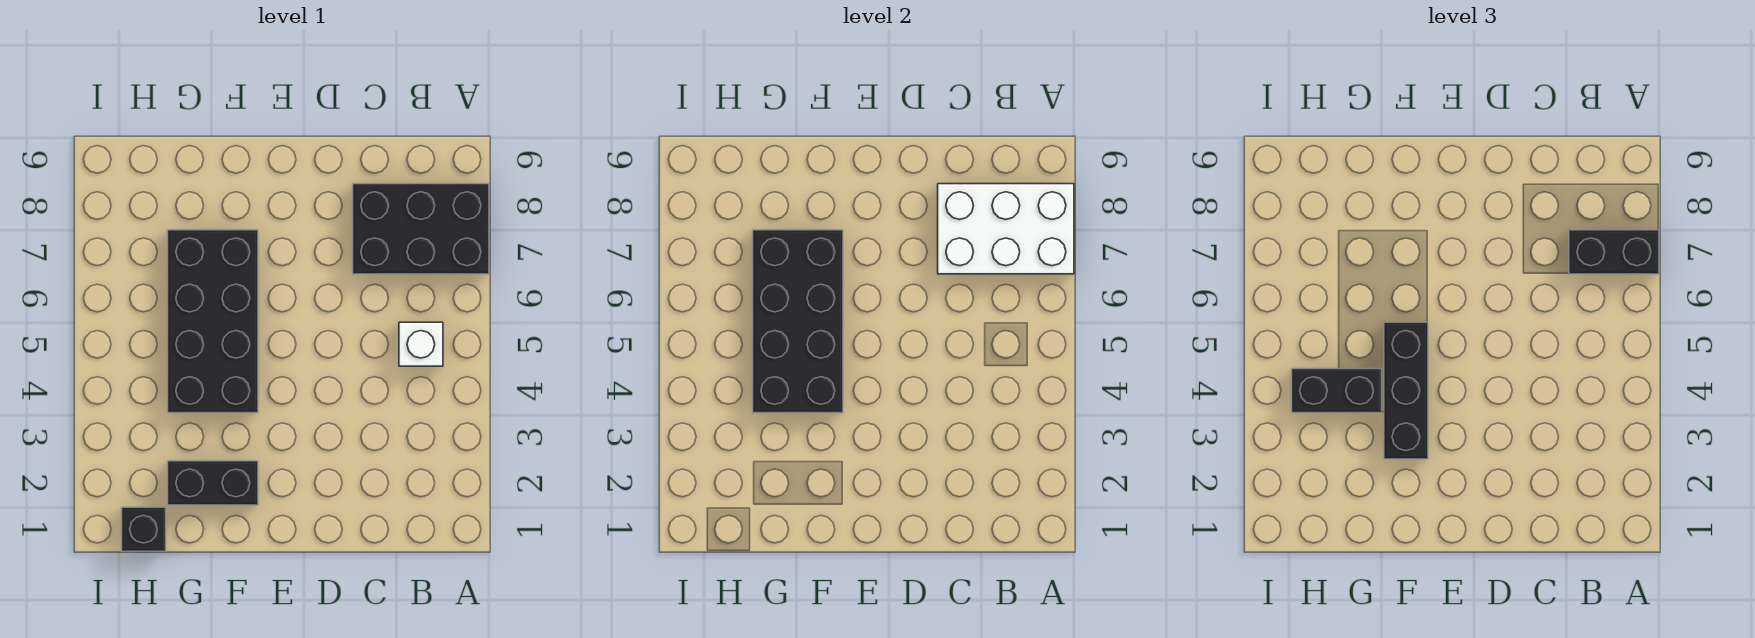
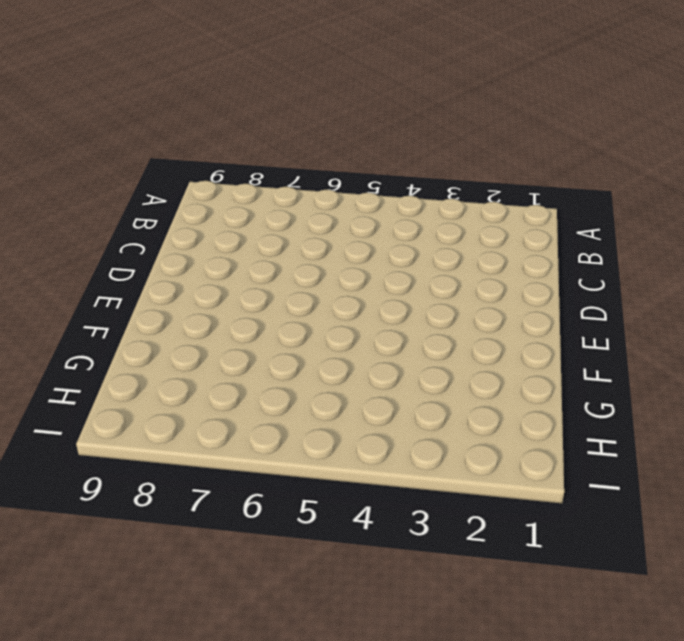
none -> black 2x3 brick [353,184,489,274]
none -> white 1x1 brick [399,322,443,366]

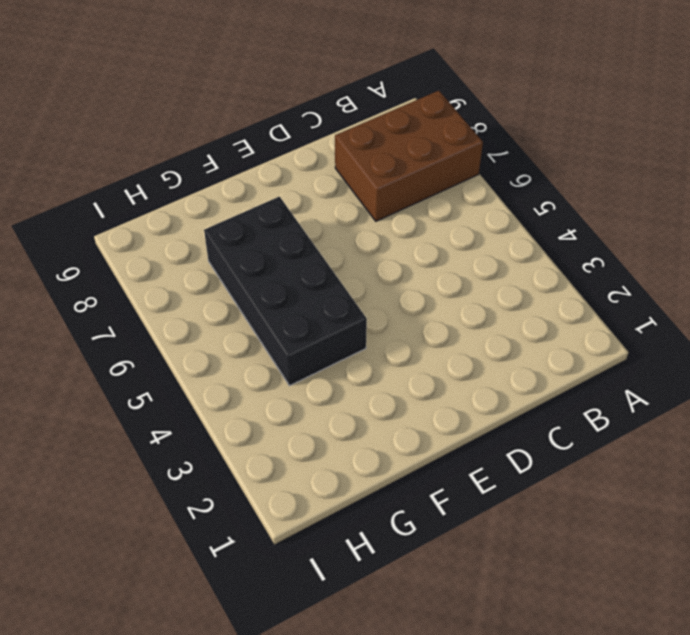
brown 2x3 brick [335,91,483,221] -> black 2x3 brick [353,184,489,274]
none -> white 1x1 brick [399,322,443,366]
none -> black 1x2 brick [168,461,258,505]

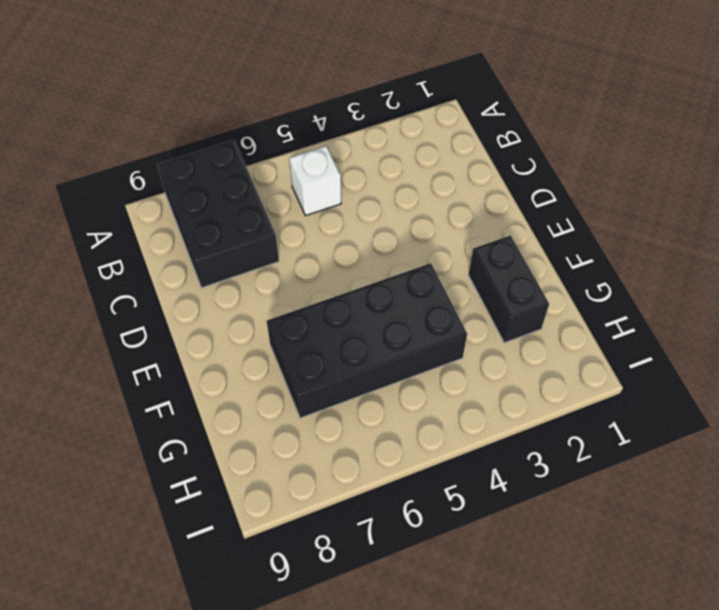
none -> black 1x1 brick [122,507,166,551]
none -> white 2x3 brick [938,184,1074,274]

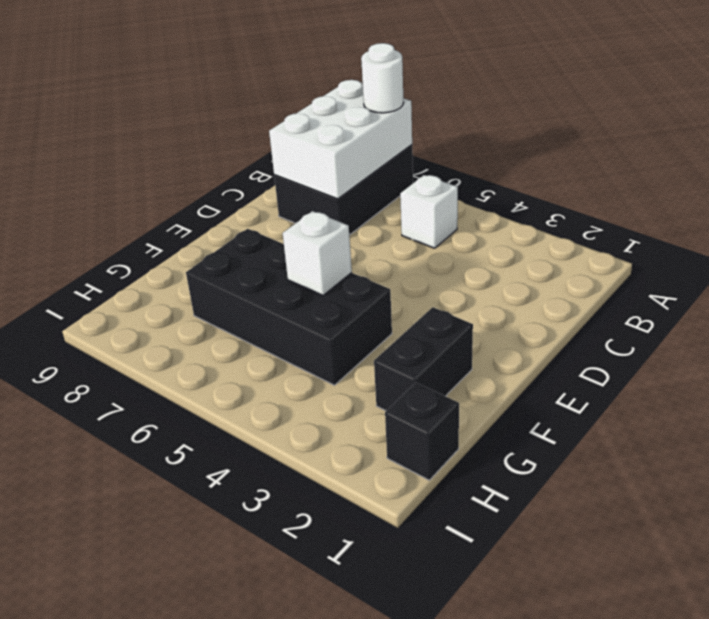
white 1x1 round brick [361,43,404,113] -> black 1x2 brick [1569,230,1659,274]
white 1x1 brick [283,211,352,295] -> black 2x4 brick [753,230,843,413]
none -> black 1x3 brick [1384,322,1428,459]
none -> black 1x2 brick [1292,369,1382,413]

